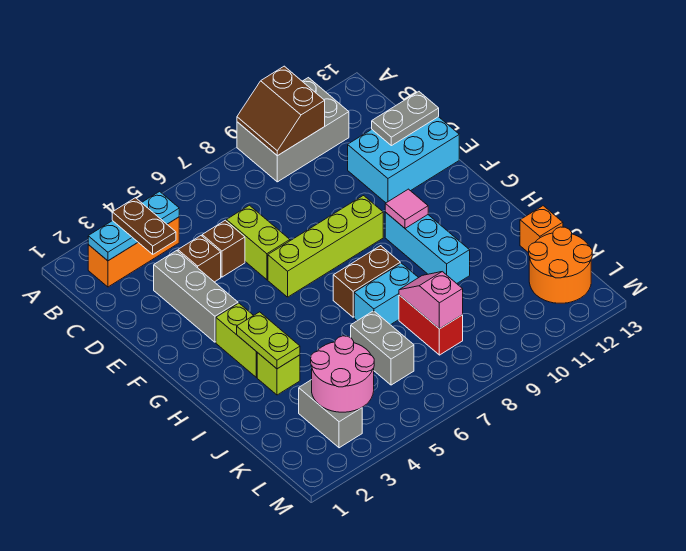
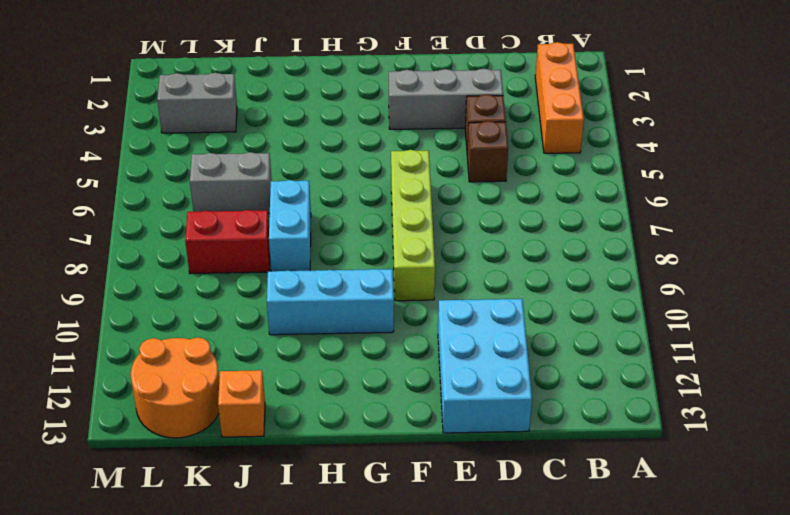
none -> grey 2x3 brick [237,78,349,182]
none -> lime 1x2 brick [226,205,290,280]
none -> lime 1x2 brick [216,303,257,377]

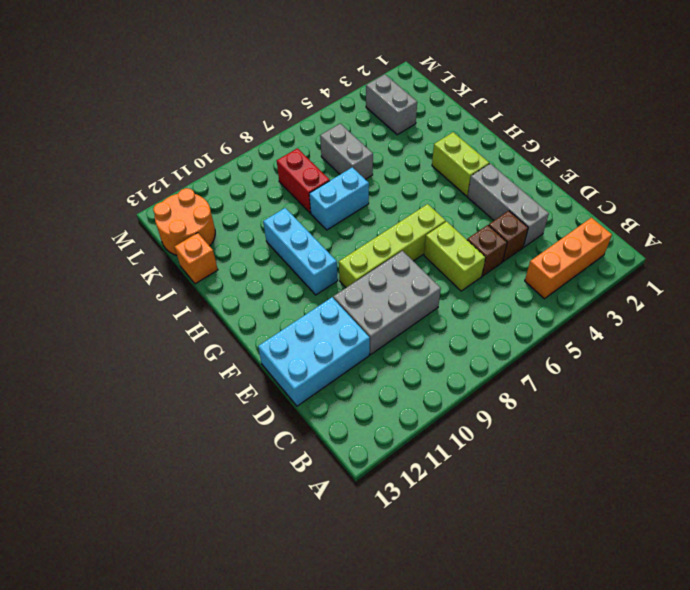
grey 2x3 brick [333,251,441,354] -> grey 2x3 brick moved to [237,78,349,182]
none -> brown 1x2 brick [333,246,400,317]
none -> lime 1x1 brick [257,353,300,395]
none -> brown 2x2 slope [237,66,325,156]

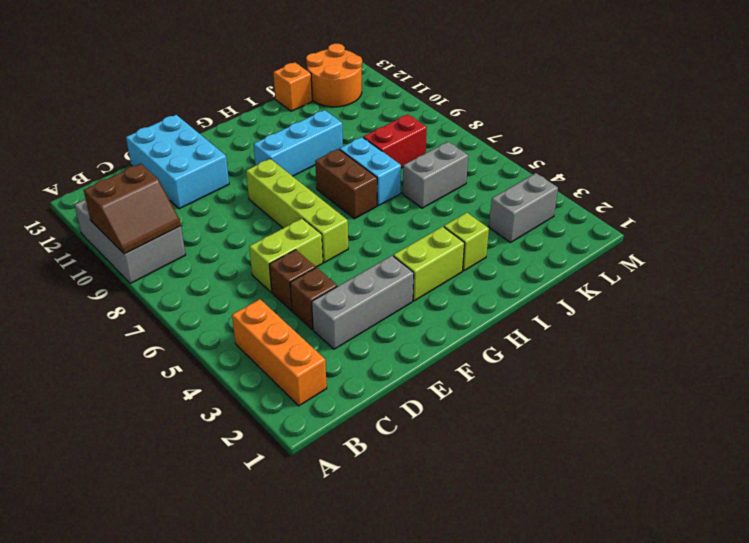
none -> cyan 1x3 plate [88,191,179,261]
none -> grey 1x2 plate [372,92,439,146]
none -> pink 1x1 tile [385,189,428,228]

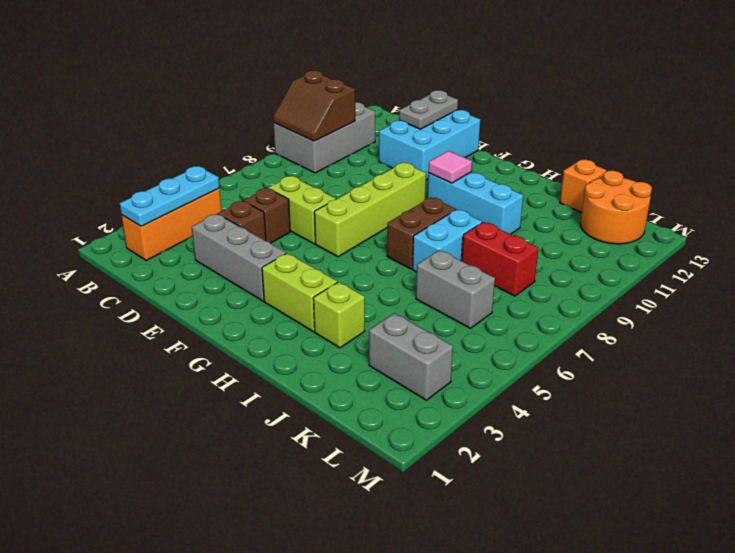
none -> lime 1x2 plate [237,312,300,369]
none -> pink 1x2 slope [399,272,463,329]
none -> pink 2x2 round brick [311,336,374,412]

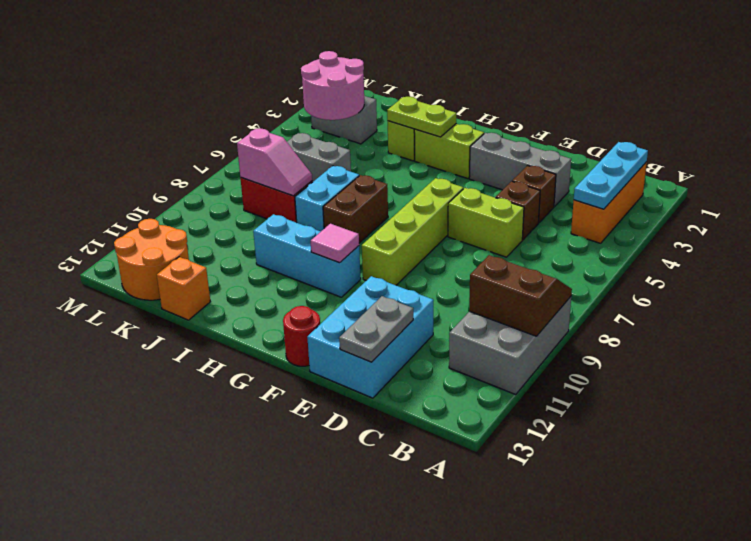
red 1x1 round brick [283,306,320,366] -> none
none -> brown 1x2 plate [112,198,176,254]

